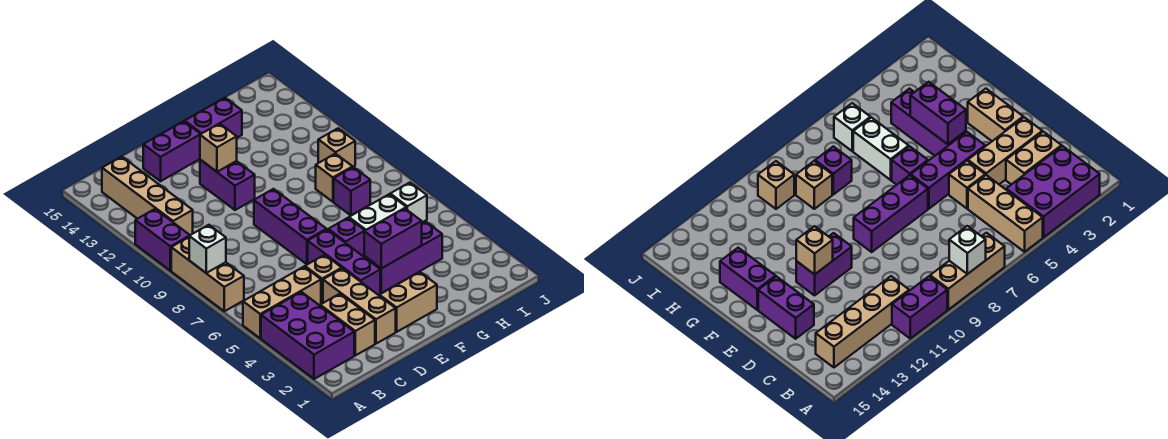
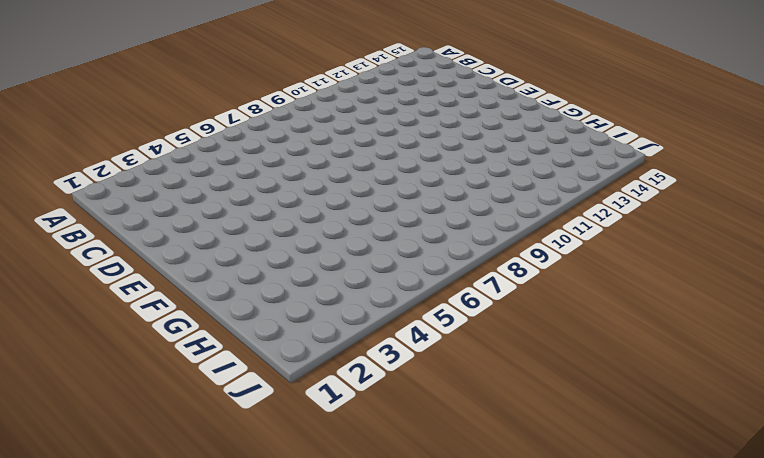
none -> purple 2x3 brick [261,292,354,379]
none -> tan 1x3 brick [243,267,321,338]
none -> tan 1x3 brick [171,237,244,311]

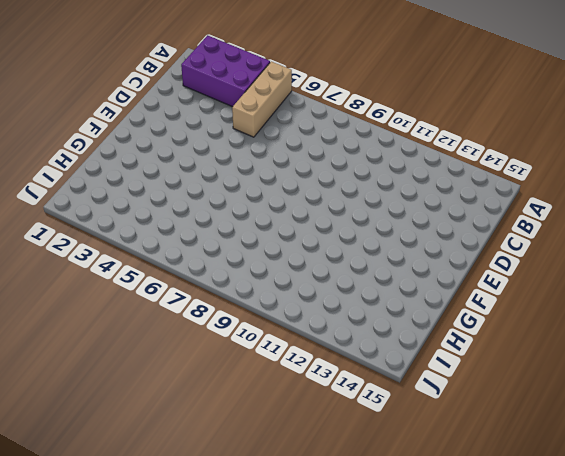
none -> tan 1x3 brick [171,237,244,311]
none -> purple 1x2 brick [135,209,190,271]
none -> tan 1x4 brick [102,157,193,235]

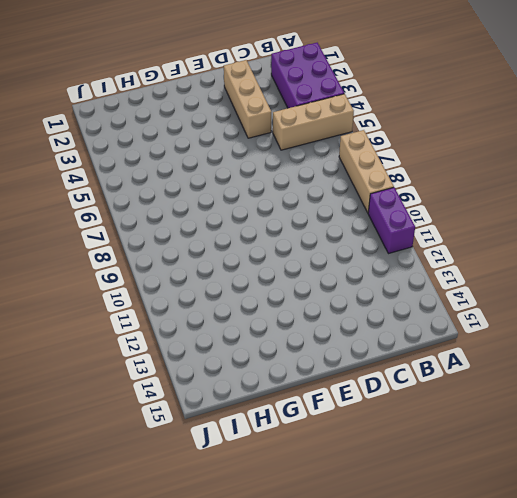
none -> tan 1x4 brick [102,157,193,235]
none -> tan 1x2 brick [320,294,375,355]
none -> tan 1x1 brick [305,255,342,303]

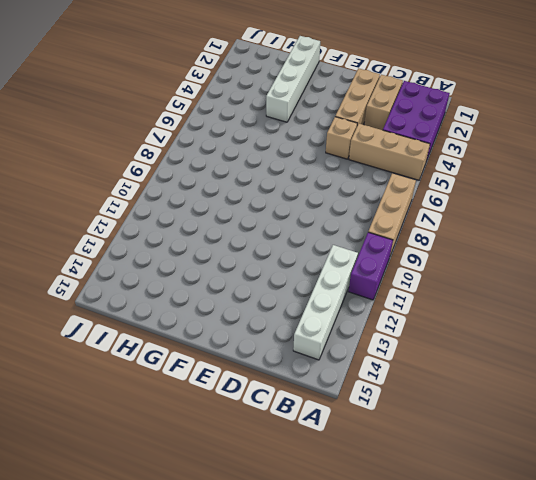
white 1x4 brick [293,245,358,360] -> tan 1x4 brick [102,157,193,235]
white 1x4 brick [266,36,320,122] -> purple 1x3 brick [364,221,442,293]
none -> purple 1x2 brick [143,121,200,181]
none -> tan 1x2 brick [380,272,437,332]
none -> purple 1x3 brick [308,230,380,295]

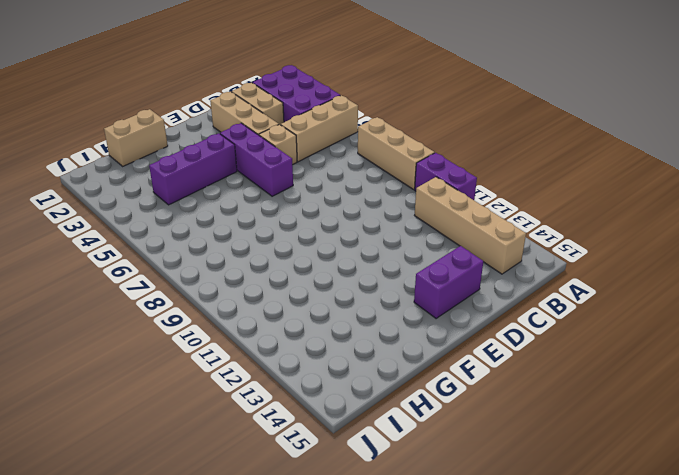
tan 1x2 brick [104,109,168,166] -> tan 1x2 brick moved to [380,272,437,332]
none -> purple 1x3 brick [254,189,327,264]
none -> purple 1x2 brick [200,160,255,210]
none -> purple 1x1 brick [328,218,365,256]

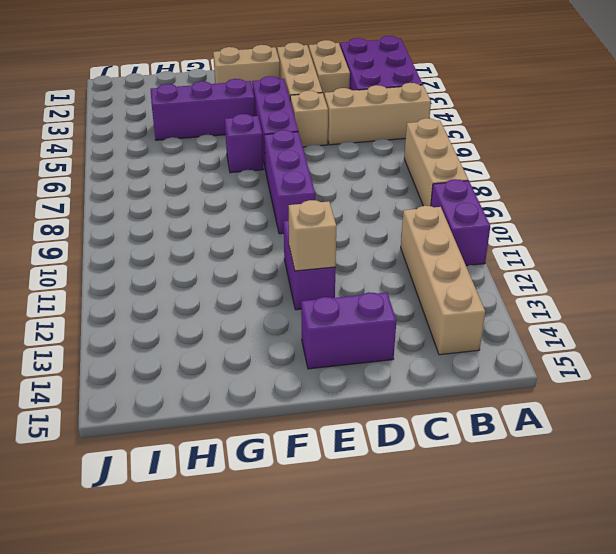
none -> purple 1x2 brick [185,98,242,138]
none -> white 1x2 brick [349,194,406,230]
none -> purple 1x1 brick [334,167,370,215]

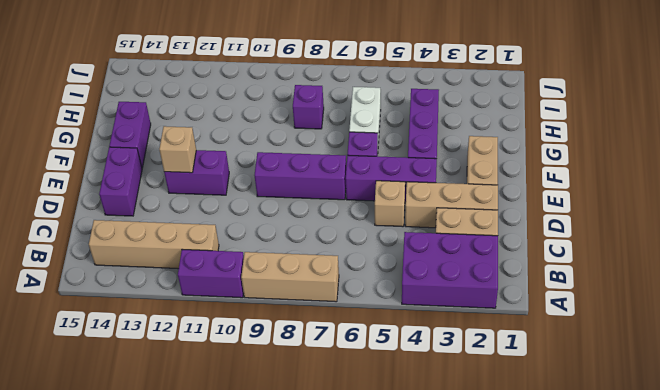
none -> tan 1x3 brick [243,267,321,338]
none -> tan 1x1 brick [316,154,353,202]
none -> white 1x1 brick [390,183,427,222]

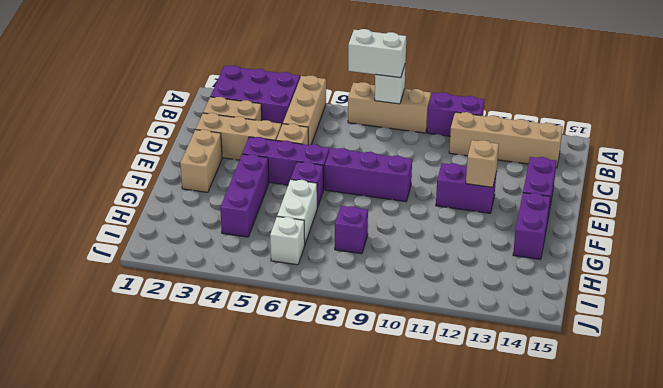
white 1x2 brick [348,29,406,78] -> none
none -> tan 1x1 brick [316,154,353,202]
none -> tan 1x1 brick [318,128,355,167]
none -> purple 1x2 brick [364,208,422,268]

